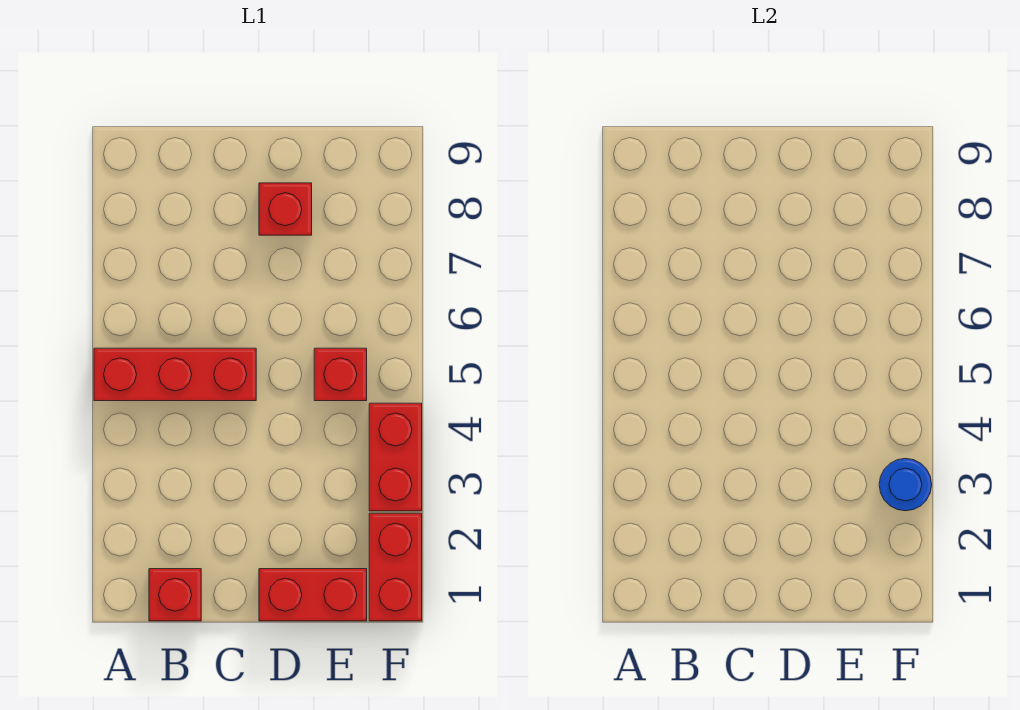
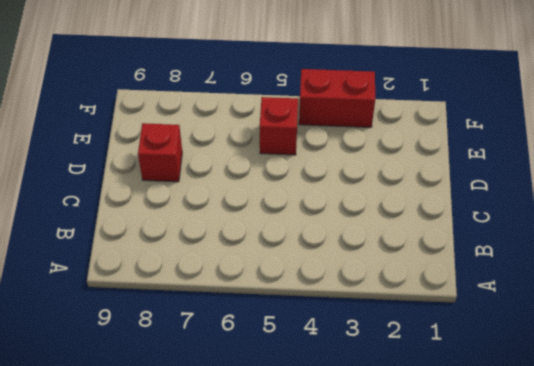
none -> red 1x3 brick [94,348,256,401]
none -> red 1x1 brick [149,569,201,621]

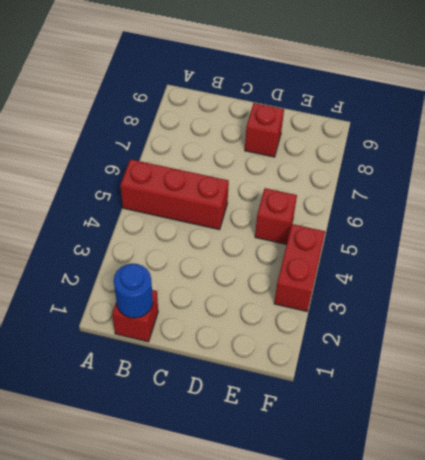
blue 1x1 round brick [114,264,153,318] -> blue 1x1 round brick moved to [879,458,932,511]
none -> red 1x2 brick [259,569,367,621]
none -> red 1x2 brick [369,513,422,621]

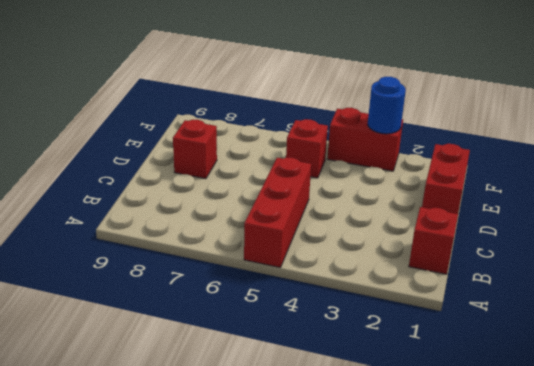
none -> red 1x2 brick [369,513,422,621]

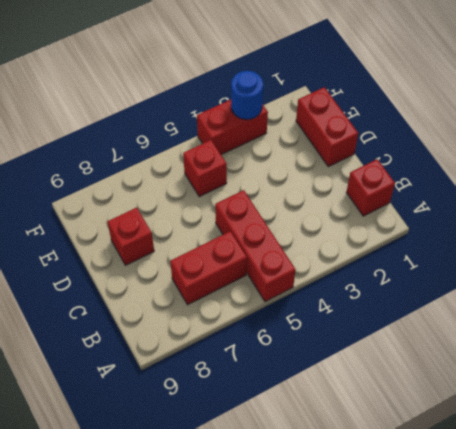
red 1x2 brick [170,231,247,305] -> red 1x2 brick moved to [369,513,422,621]

